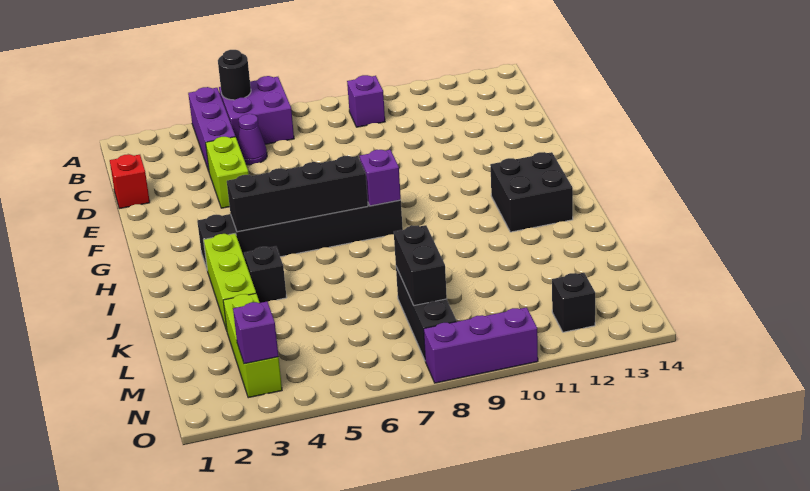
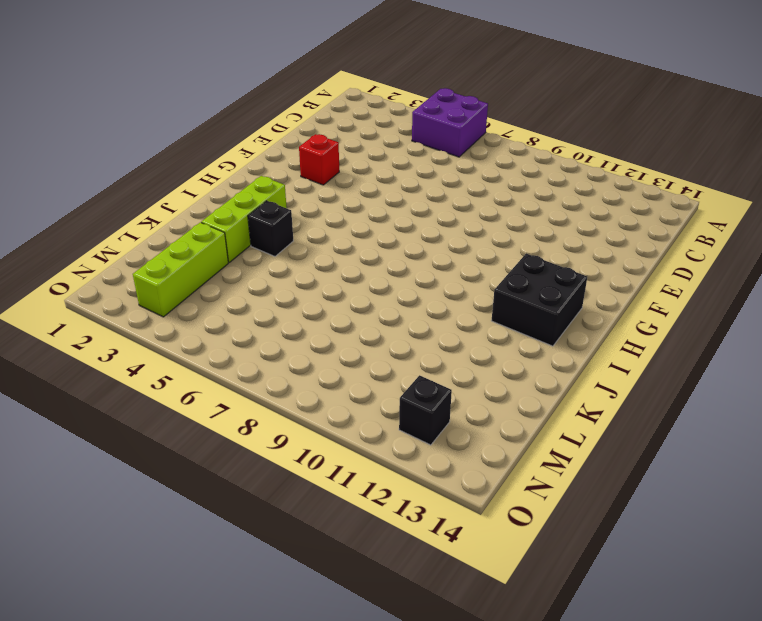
red 1x1 brick [299,134,339,185] -> red 1x1 brick moved to [110,154,150,209]
none -> purple 1x3 brick [188,87,235,171]
none -> purple 1x1 brick [347,75,385,127]
none -> purple 1x1 cone [238,114,267,165]

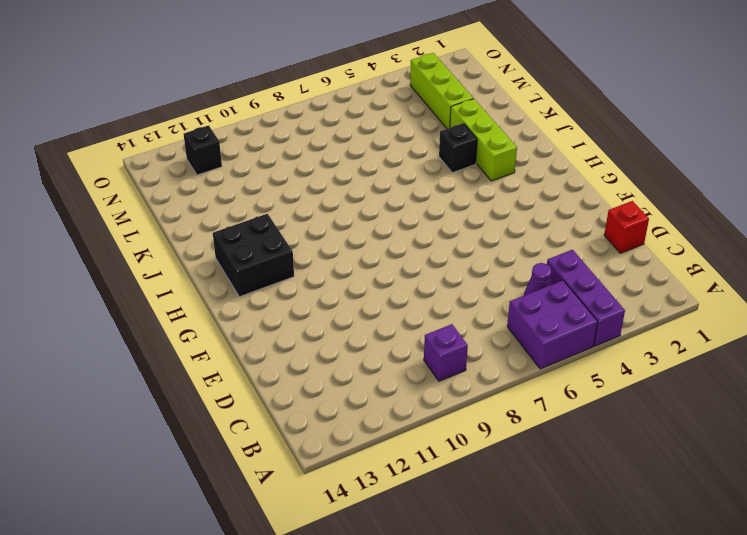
none -> lime 1x2 brick [206,137,249,208]
none -> black 1x6 brick [197,200,403,268]
none -> black 1x3 brick [396,267,457,360]

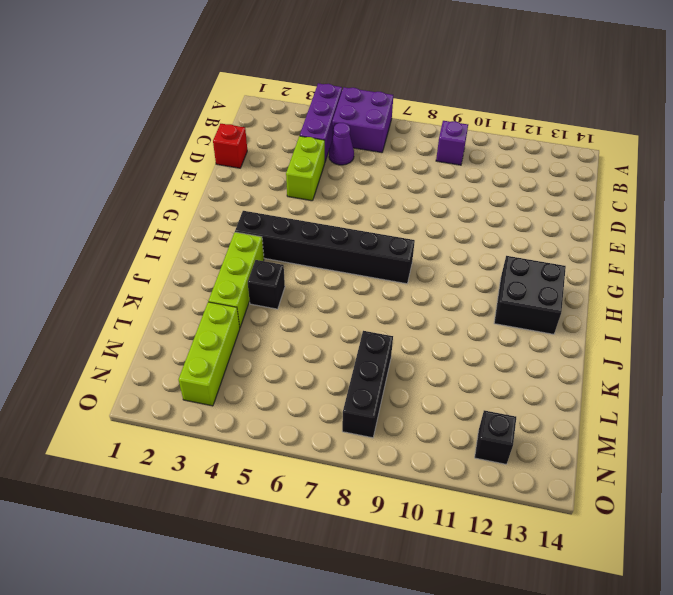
none -> purple 1x3 brick [424,307,538,383]
none -> black 1x1 round brick [218,50,251,100]
none -> black 1x4 brick [227,156,368,232]

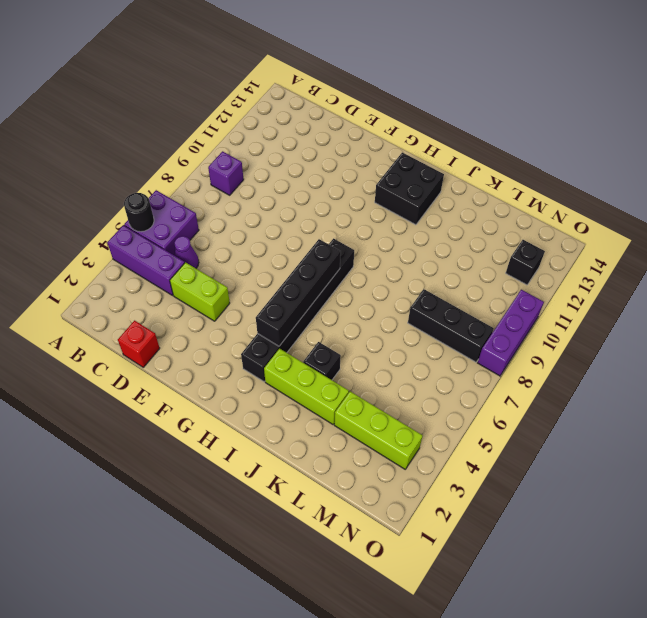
none -> purple 1x1 brick [359,150,401,206]
none -> black 1x2 brick [394,225,447,305]
none -> purple 1x1 brick [233,302,278,364]

